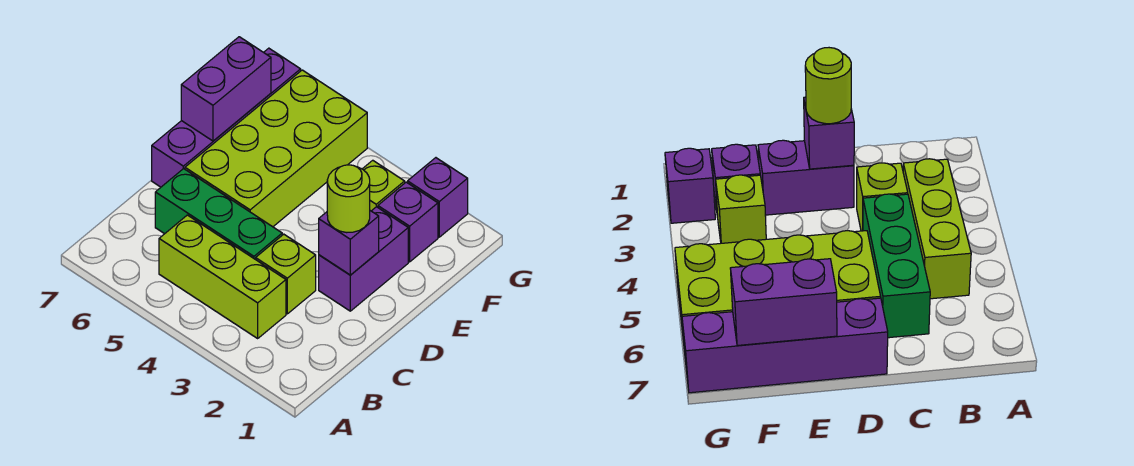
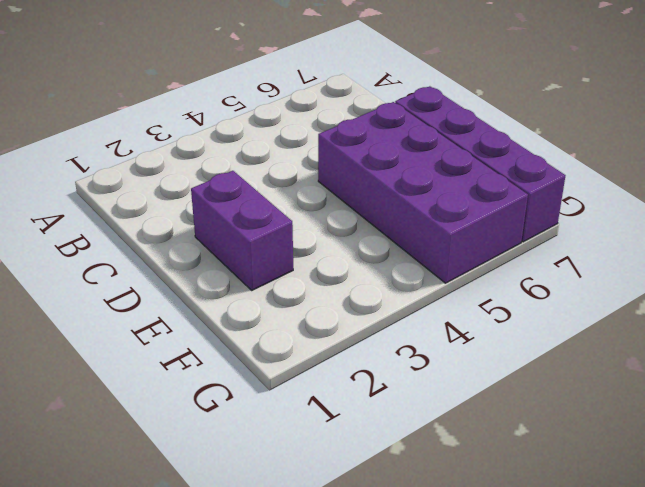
purple 2x4 brick [318,102,528,283] -> lime 2x4 brick [185,70,367,227]
none -> lime 1x3 brick [159,215,286,338]
none -> lime 1x1 brick [256,234,316,314]
none -> green 1x3 brick [155,169,282,259]

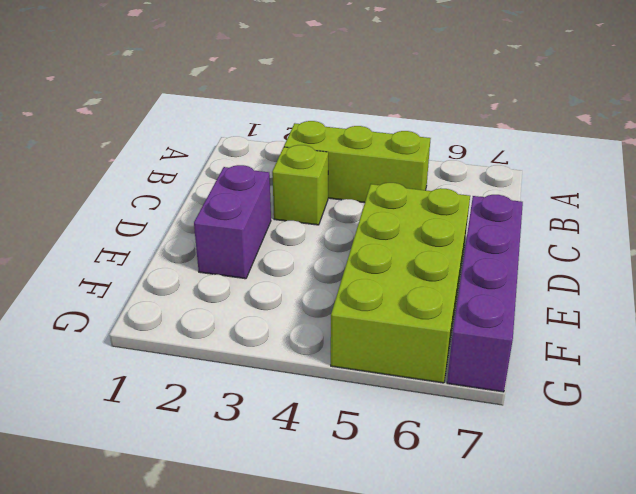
none -> green 1x3 brick [155,169,282,259]
none -> purple 1x1 brick [378,182,438,262]
none -> lime 1x1 brick [363,160,405,211]

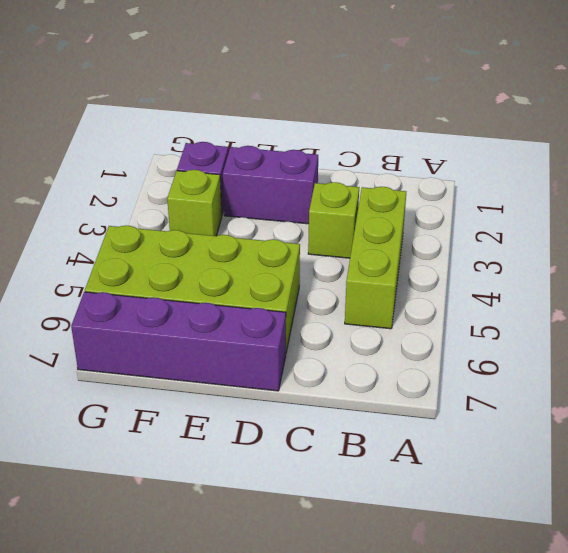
none -> green 1x3 brick [155,169,282,259]
none -> purple 1x1 brick [408,158,468,237]
none -> purple 1x1 brick [319,211,379,275]

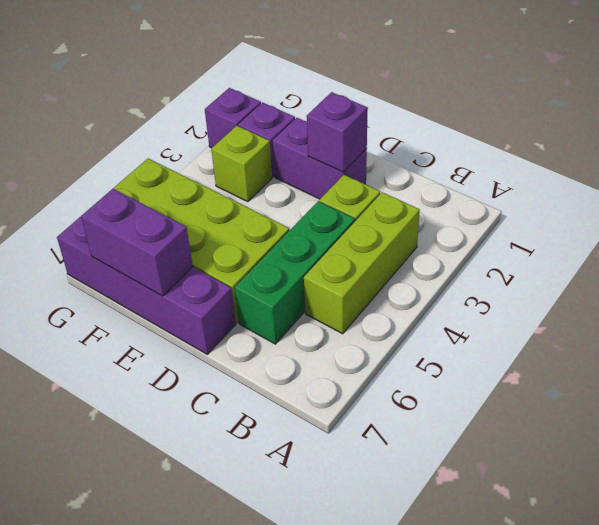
none -> lime 1x1 round brick [327,165,370,233]

